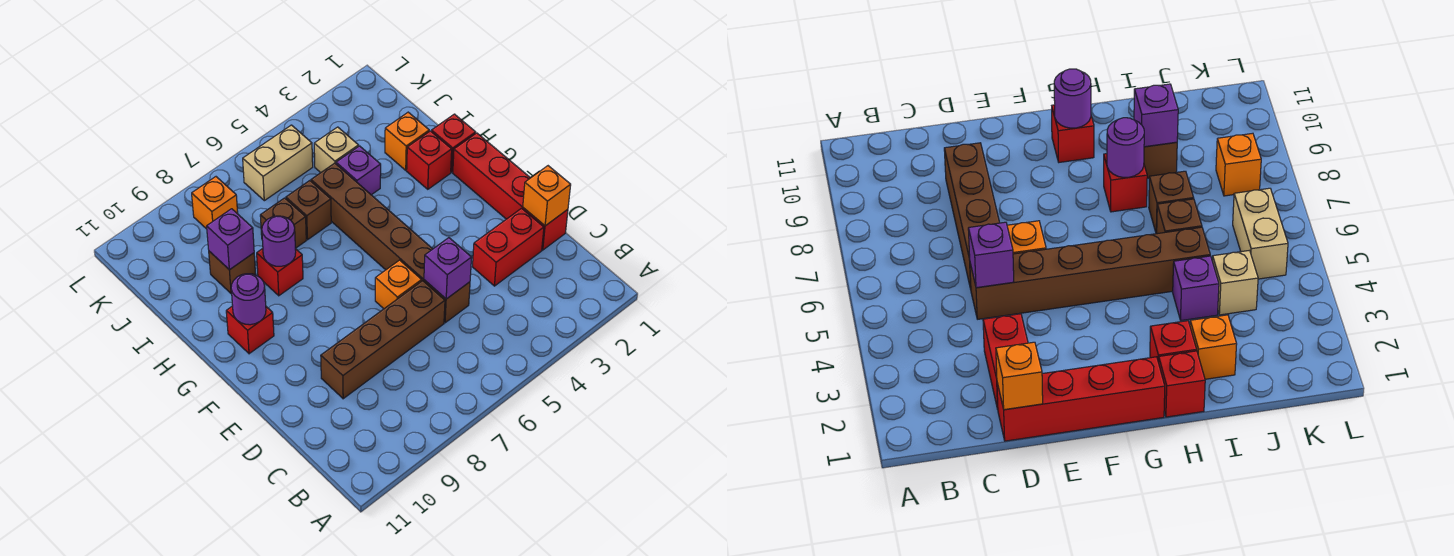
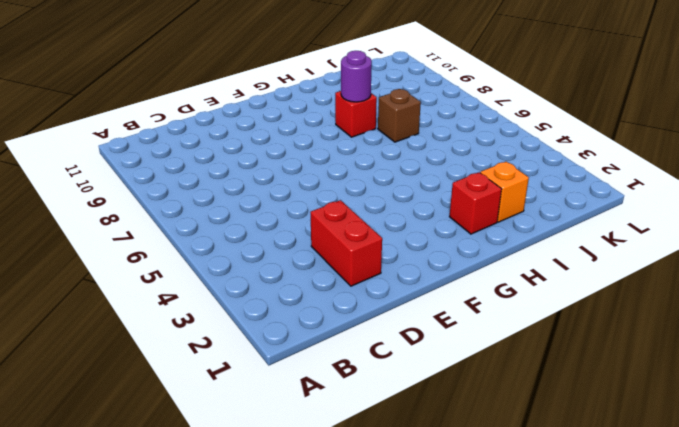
none -> red 1x4 brick [453,133,568,250]
none -> brown 1x6 brick [311,163,470,323]
none -> brown 1x4 brick [321,281,445,399]

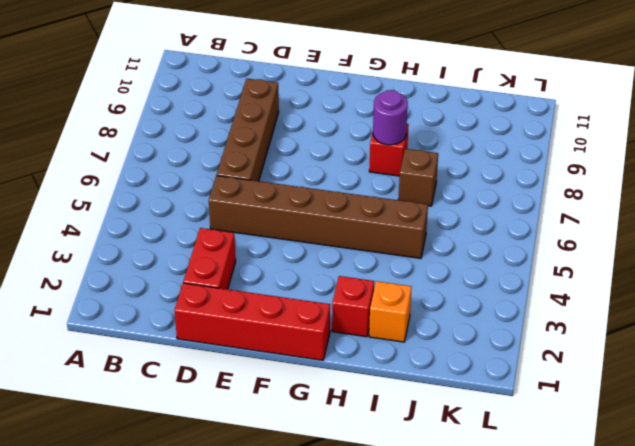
none -> orange 1x1 brick [375,260,422,309]
none -> red 1x1 brick [226,306,274,354]
none -> red 1x1 brick [431,114,476,172]

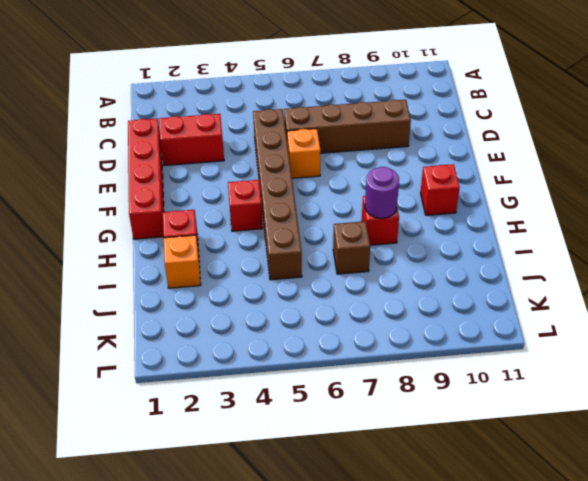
red 1x1 brick [228,180,263,231] -> red 1x1 brick moved to [431,114,476,172]
none -> purple 1x1 brick [336,146,381,195]
none -> brown 1x1 brick [286,181,331,240]
none -> brown 1x1 brick [209,251,256,294]

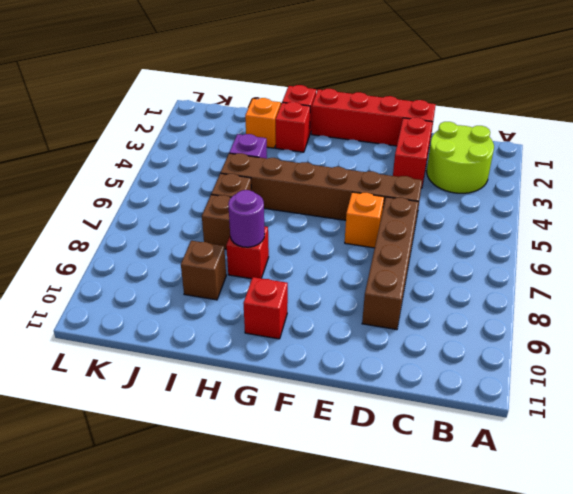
lime 2x2 round brick [427,122,494,193] -> none
none -> tan 1x1 brick [314,127,359,173]
none -> tan 1x2 brick [243,125,313,201]
none -> orange 1x1 brick [192,177,238,229]

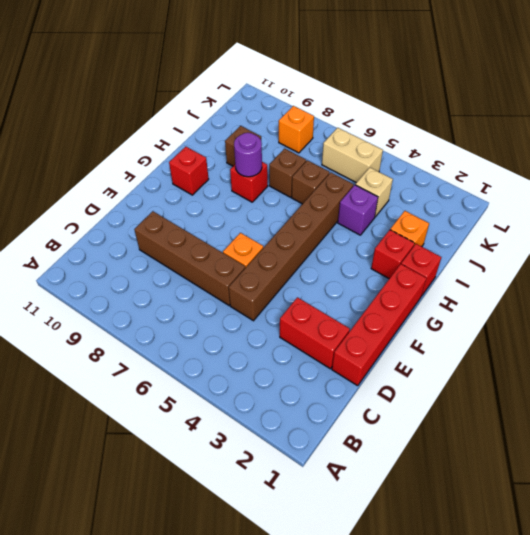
none -> orange 1x1 brick [523,166,571,226]
none -> purple 1x1 brick [424,238,472,299]
none -> purple 1x1 round brick [231,274,266,325]

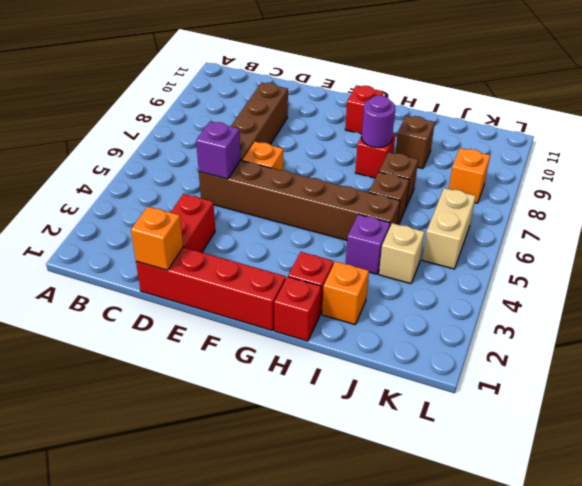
none -> purple 1x1 round brick [231,274,266,325]
none -> purple 1x1 brick [207,209,254,270]

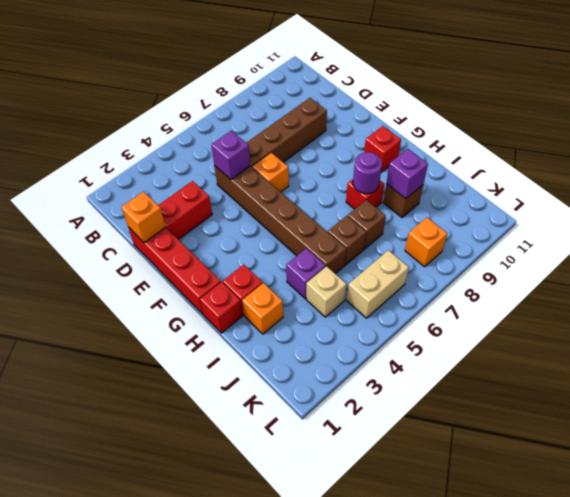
none -> purple 1x1 round brick [231,274,266,325]

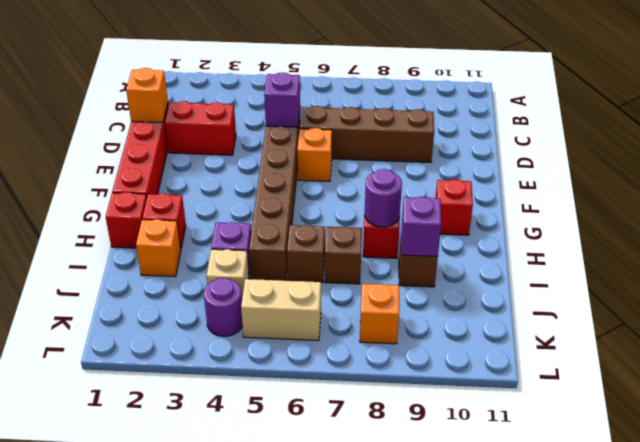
purple 1x1 round brick [204,278,243,336] -> purple 1x1 round brick moved to [231,274,266,325]

